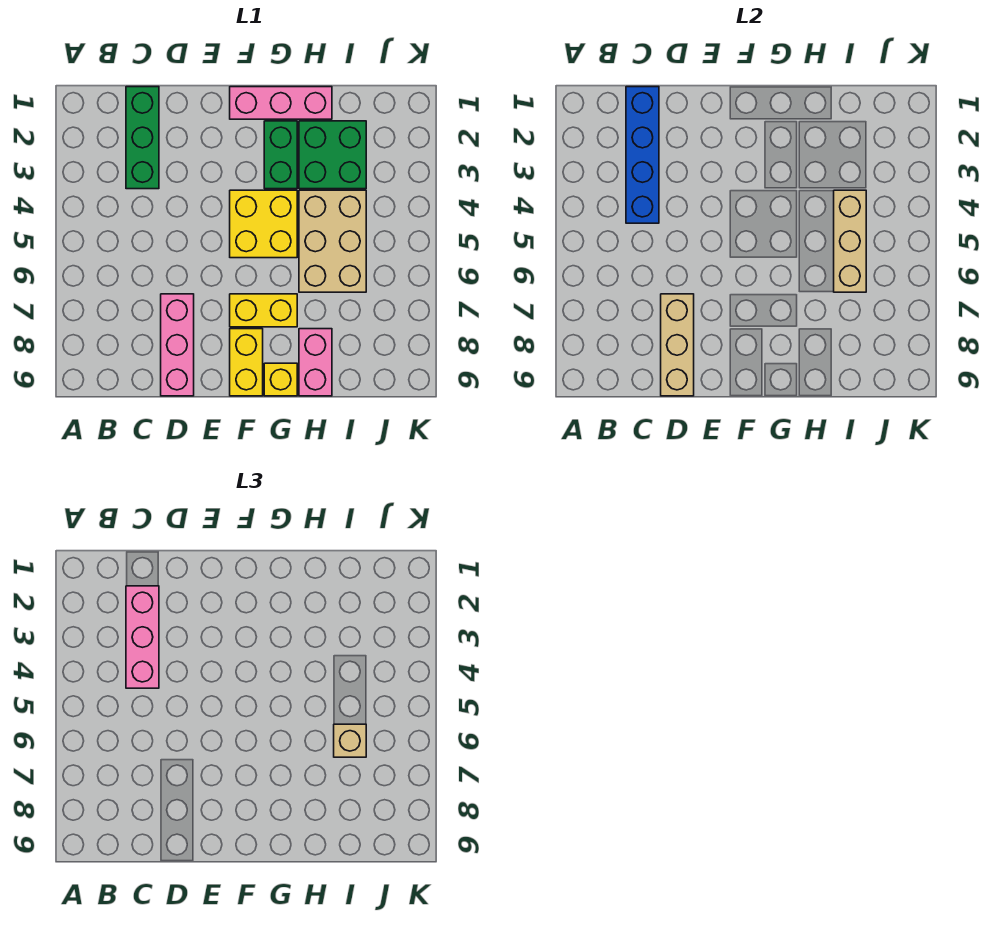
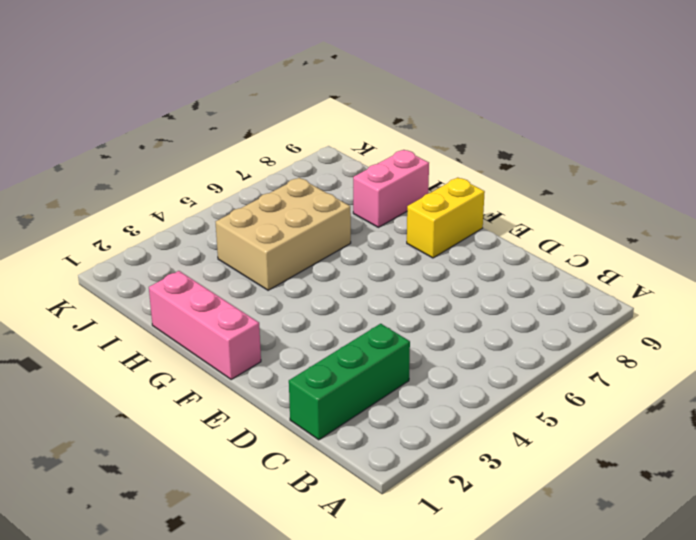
none -> pink 1x3 brick [161,294,194,396]
none -> yellow 2x2 brick [230,190,297,258]
none -> yellow 1x2 brick [230,294,297,327]

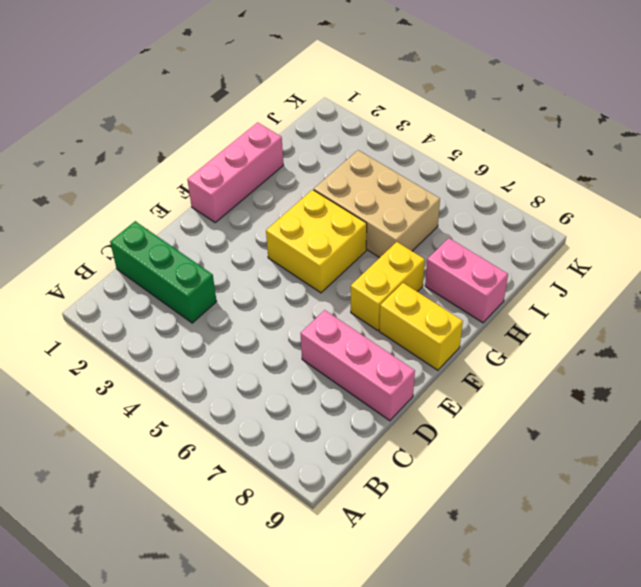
none -> green 1x2 brick [264,121,297,189]
none -> yellow 1x1 brick [264,363,297,396]
none -> green 2x2 brick [299,121,366,189]

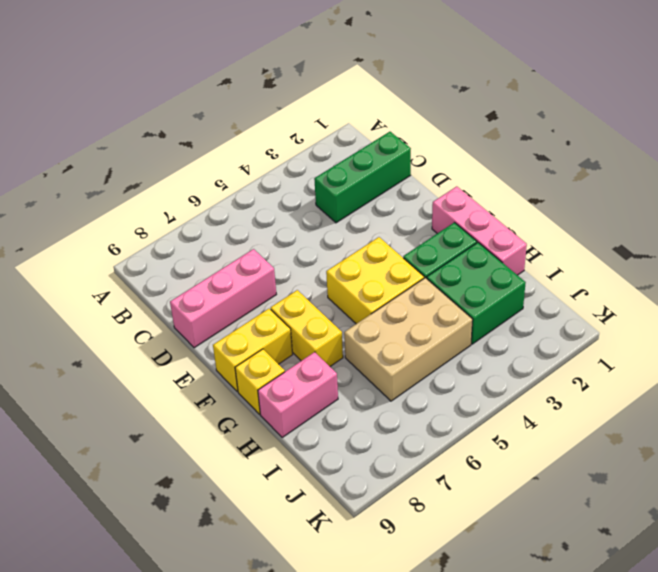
none -> blue 1x4 brick [626,87,659,223]
none -> tan 1x3 brick [661,294,694,396]
none -> tan 1x3 brick [834,190,866,292]

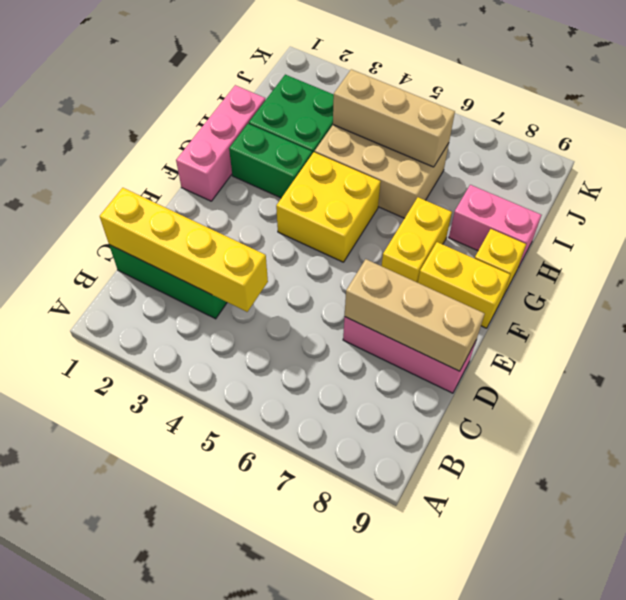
yellow 1x4 brick [100,188,268,312] -> blue 1x4 brick [626,87,659,223]
none -> pink 1x3 brick [126,586,159,688]
none -> tan 1x1 brick [334,724,366,757]

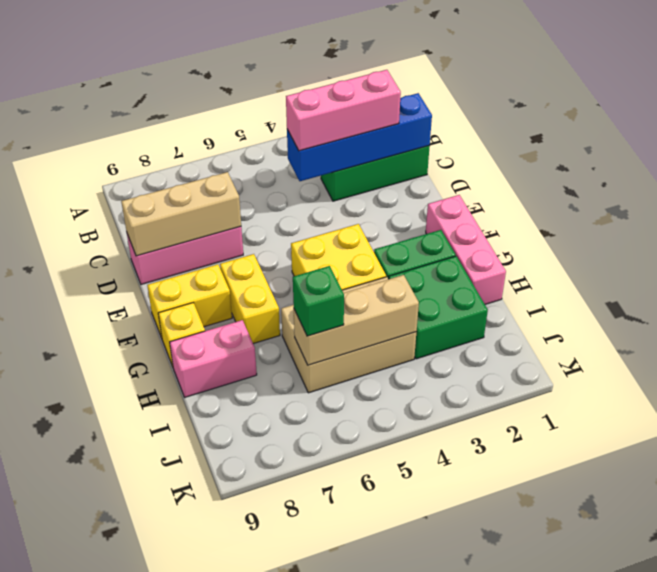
green 1x1 brick [293,266,344,336] -> tan 1x1 brick [334,724,366,757]

